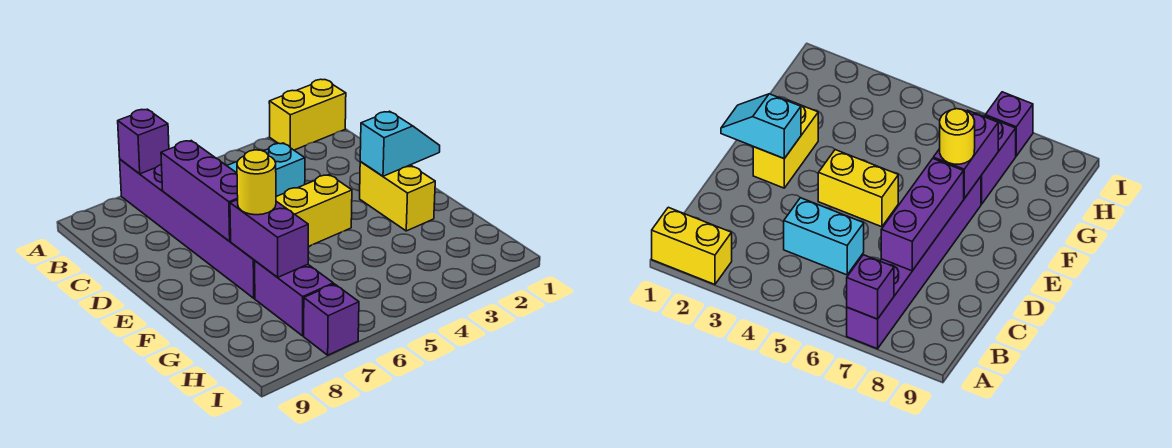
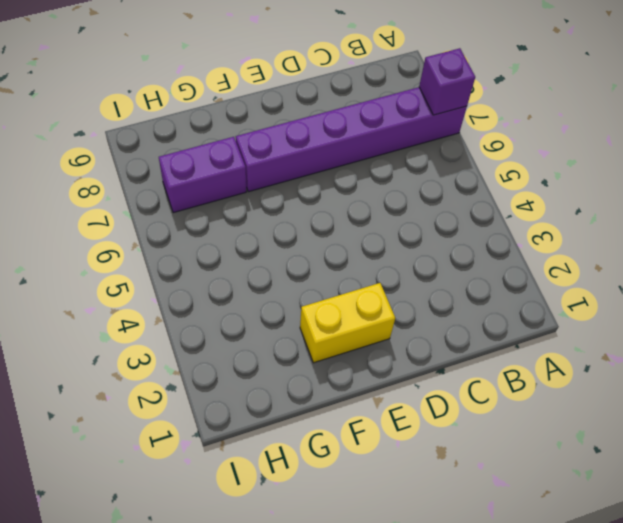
none -> yellow 1x2 brick [269,79,346,150]
none -> cyan 1x2 brick [227,143,305,196]
none -> yellow 1x2 brick [276,175,352,247]

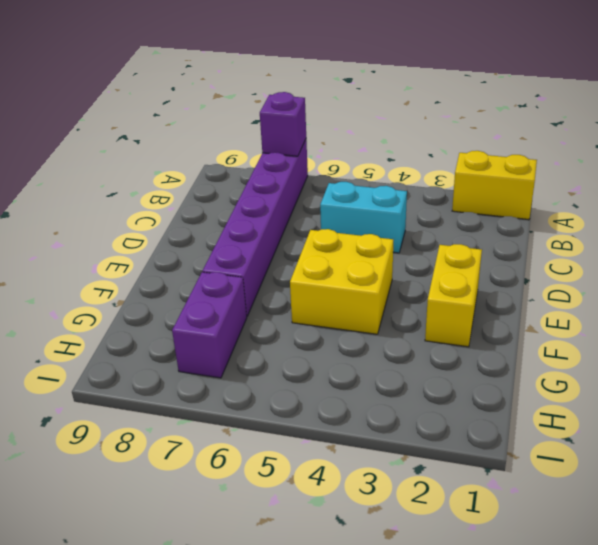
yellow 2x2 brick [290,229,393,334] -> yellow 1x2 brick [276,175,352,247]
none -> purple 1x1 brick [304,284,359,355]
none -> purple 1x3 brick [161,141,238,241]
none -> cyan 1x2 slope [360,111,440,176]

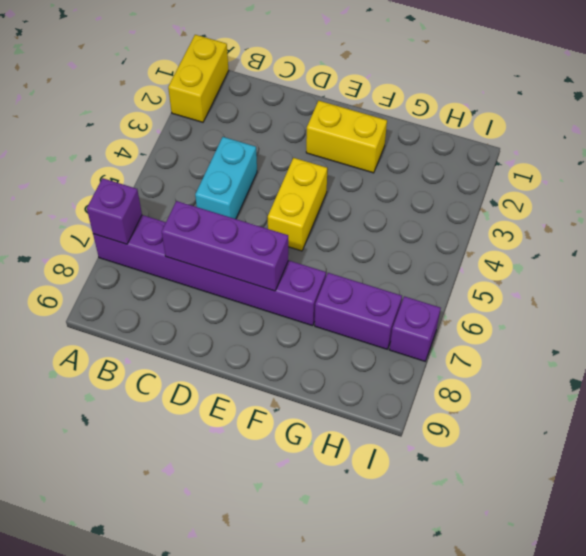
none -> cyan 1x2 slope [360,111,440,176]
none -> purple 1x2 brick [230,200,308,277]
none -> yellow 1x1 round brick [237,150,276,215]

